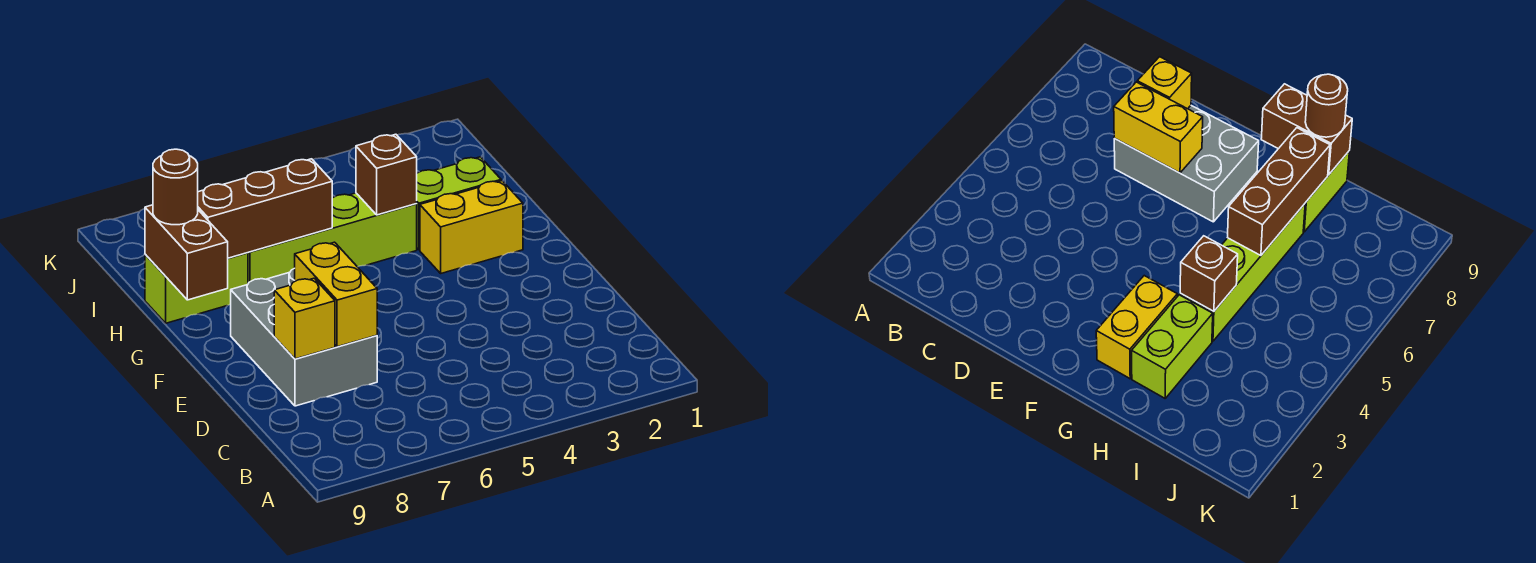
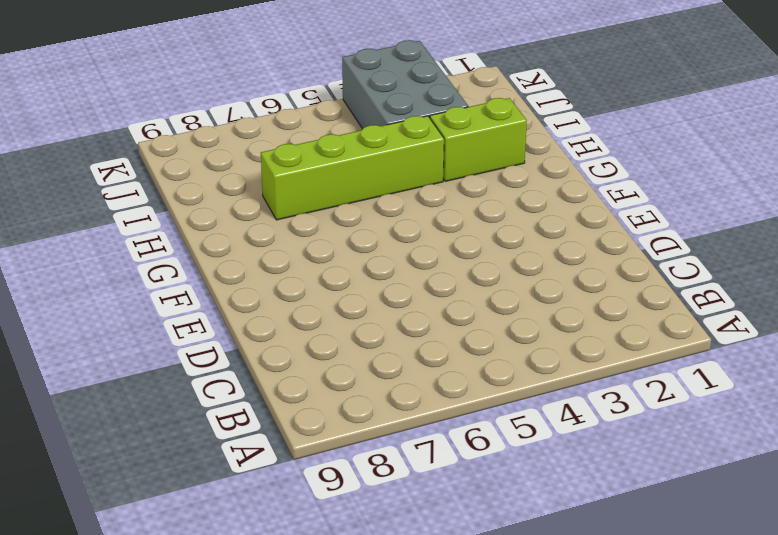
grey 2x3 brick [342,40,468,129] -> grey 2x3 brick moved to [231,268,377,406]
none -> yellow 1x2 brick [420,181,523,273]
none -> lime 1x2 brick [145,253,248,323]

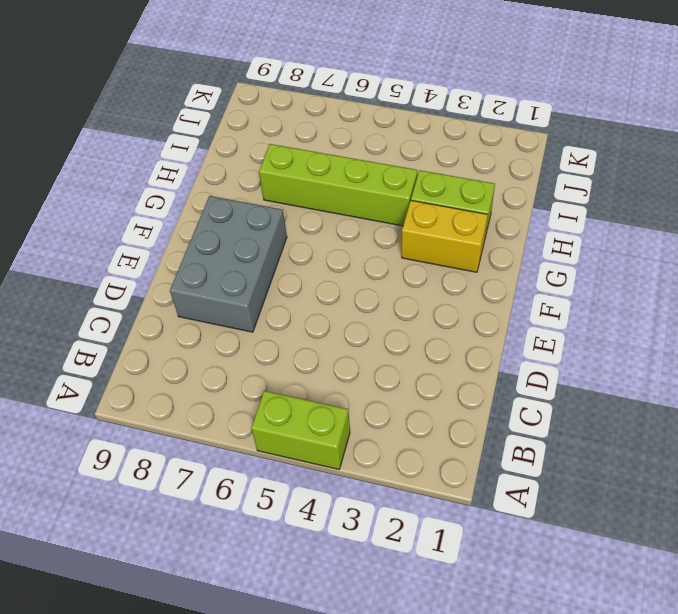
lime 1x2 brick [252,391,350,469] -> lime 1x2 brick moved to [145,253,248,323]
none -> yellow 1x2 brick [295,242,377,347]
none -> yellow 1x1 brick [274,278,335,359]

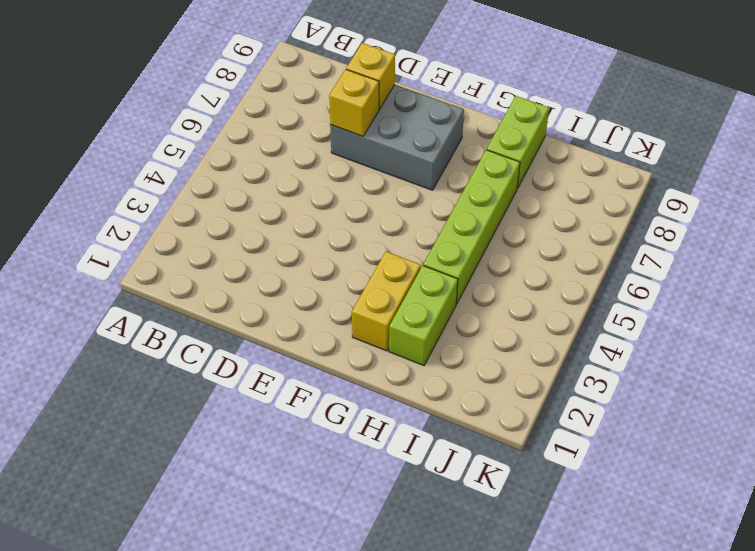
yellow 1x1 brick [329,69,379,136] -> yellow 1x2 brick [295,242,377,347]
none -> brown 1x2 brick [145,205,228,300]
none -> brown 1x1 brick [356,134,417,215]

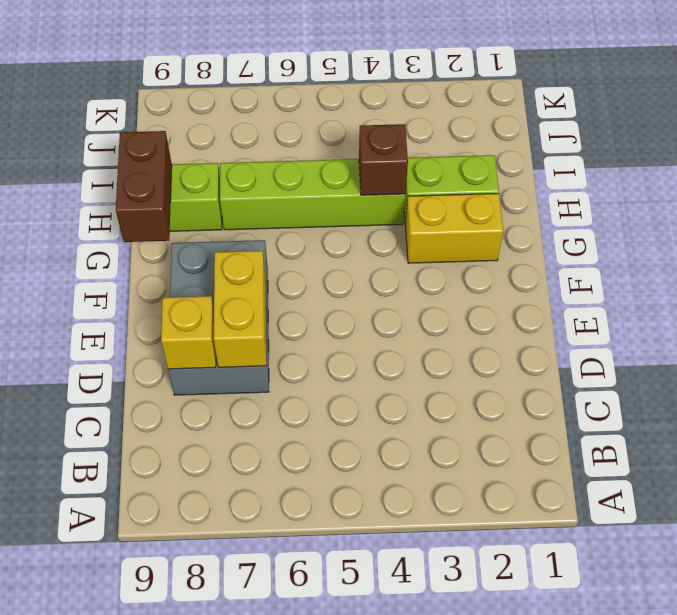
none -> brown 1x3 brick [198,159,332,258]
none -> brown 1x1 round brick [153,149,198,225]

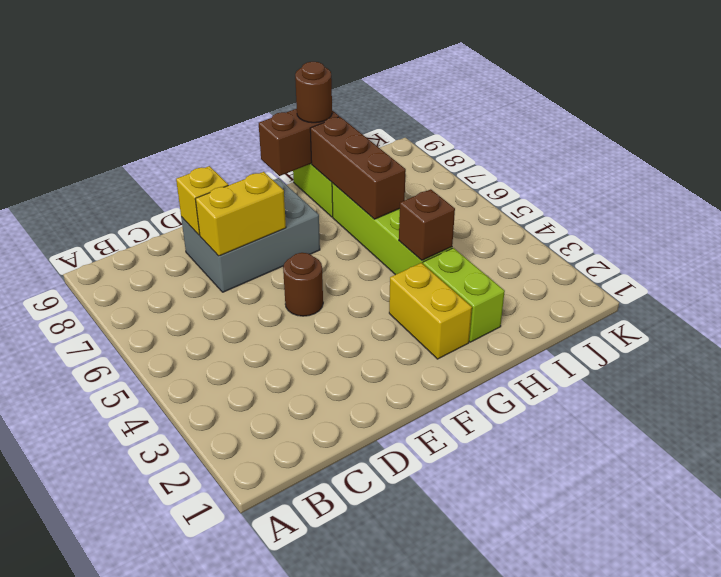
brown 1x1 round brick [283,253,323,316] -> none

